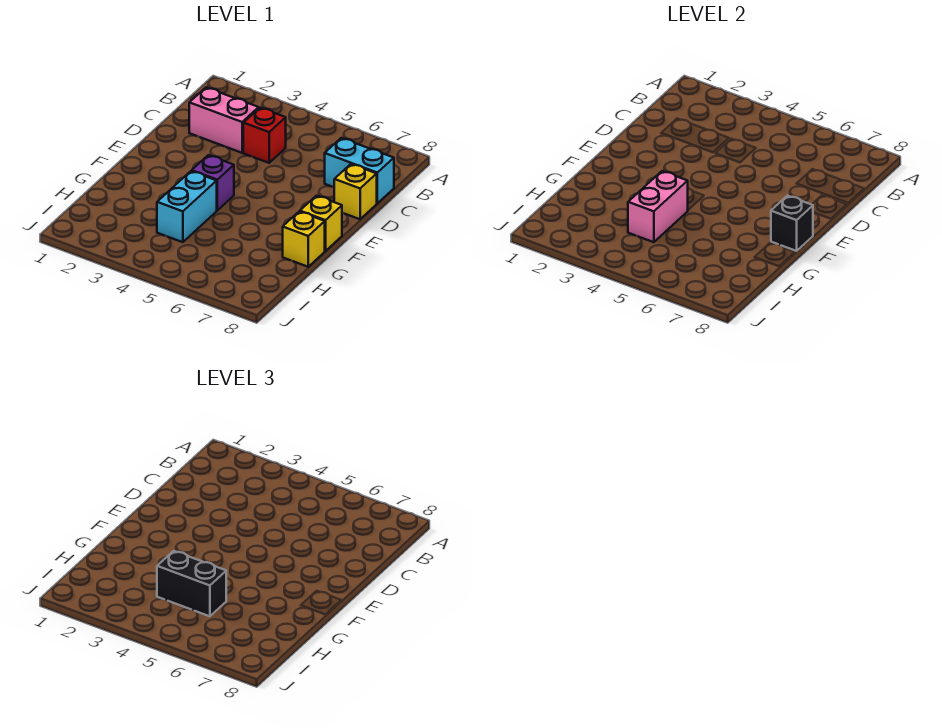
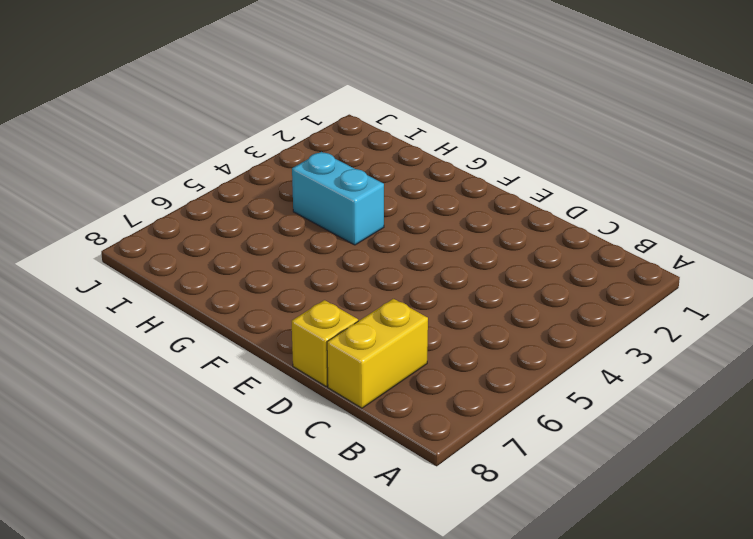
yellow 1x2 brick [327,299,428,408] -> cyan 1x2 brick [325,138,394,203]
none -> pink 1x2 brick [189,88,259,153]
none -> red 1x1 brick [243,108,286,163]

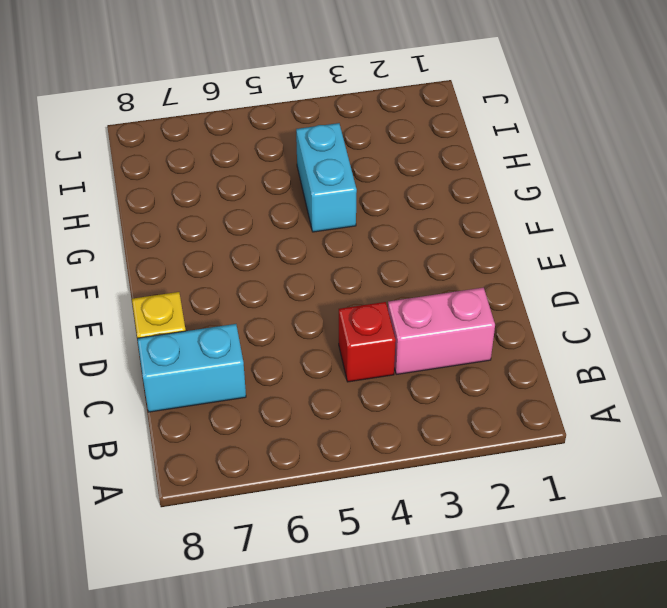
none -> purple 1x1 brick [192,155,234,210]
none -> yellow 1x1 brick [300,196,342,251]

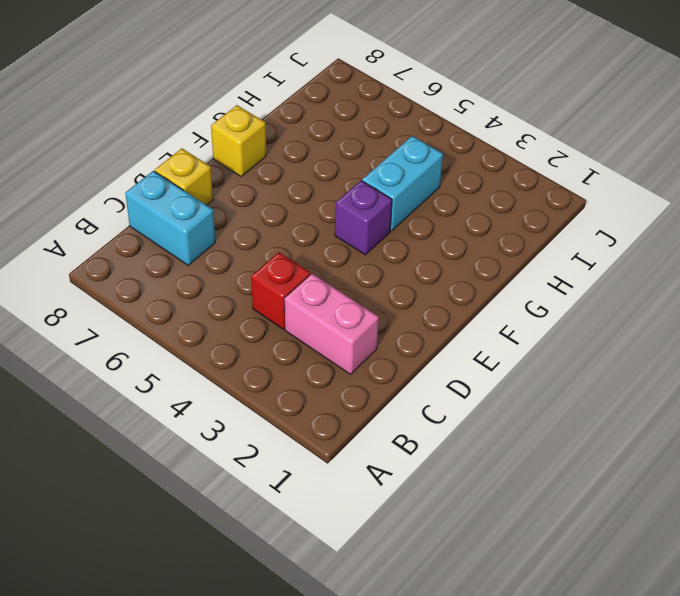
none -> yellow 1x1 brick [283,212,325,267]
none -> black 1x1 brick [771,196,813,251]

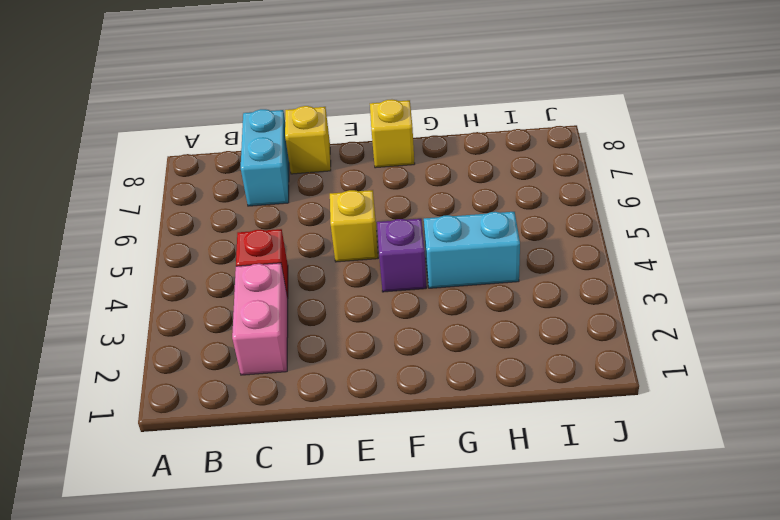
yellow 1x1 brick [330,190,378,262] -> yellow 1x1 brick moved to [283,212,325,267]
none -> black 1x1 brick [771,196,813,251]
none -> pink 1x2 brick [628,171,688,242]

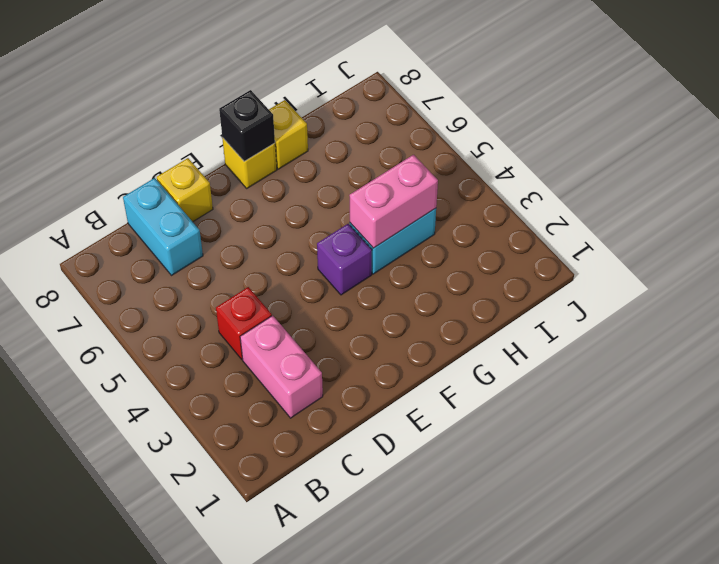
none -> black 1x2 brick [157,551,226,616]

